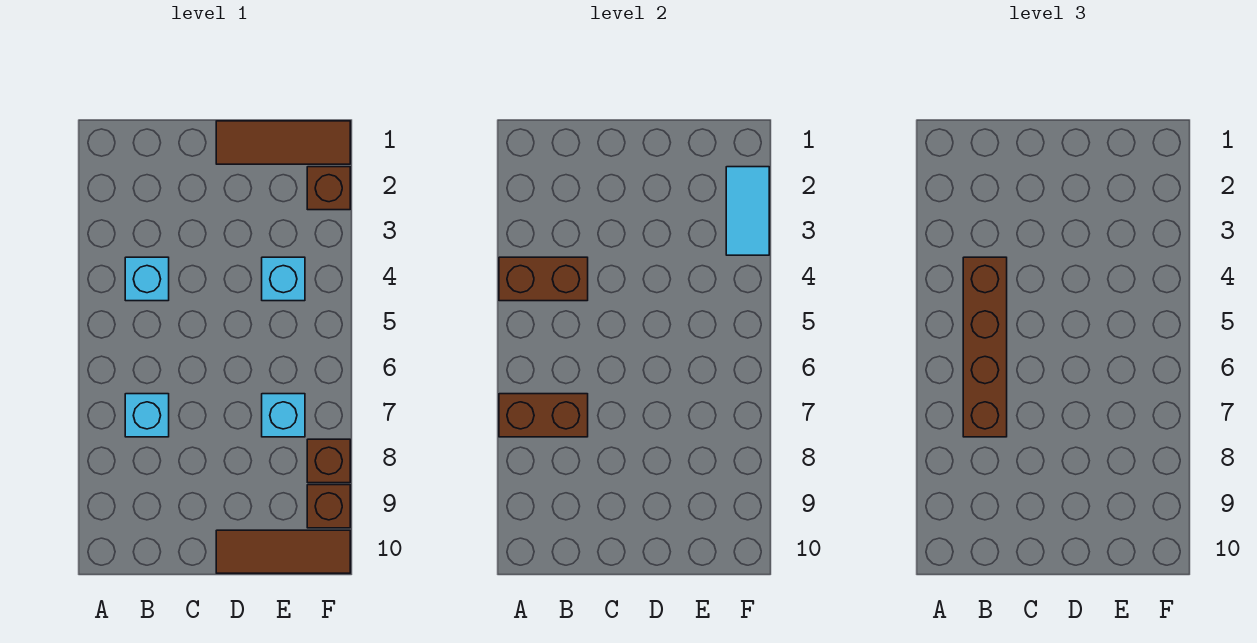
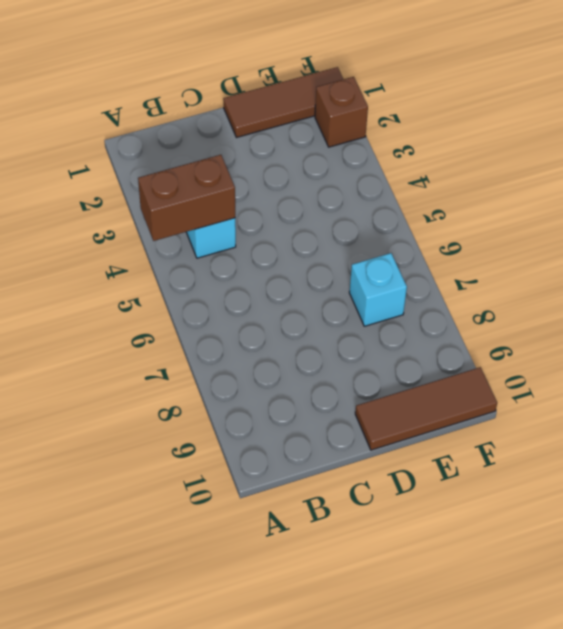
none -> cyan 1x1 brick [125,394,169,437]
none -> cyan 1x1 brick [262,257,305,301]
none -> brown 1x1 brick [307,439,350,483]

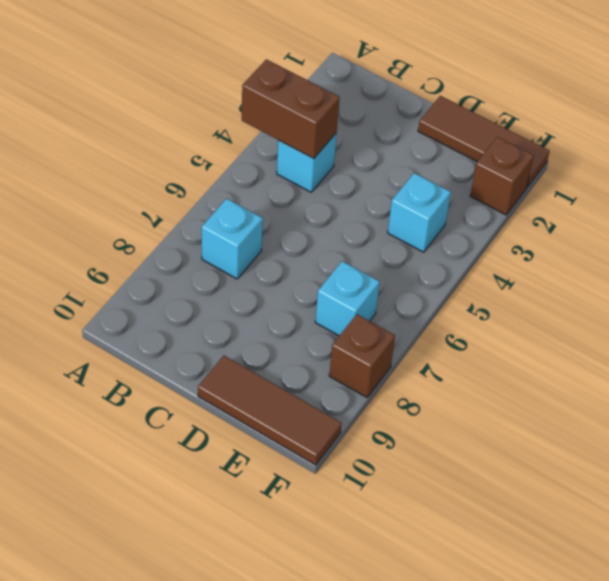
none -> brown 1x1 brick [307,485,350,528]
none -> brown 1x2 brick [499,394,588,437]
none -> cyan 1x2 tile [726,167,769,255]

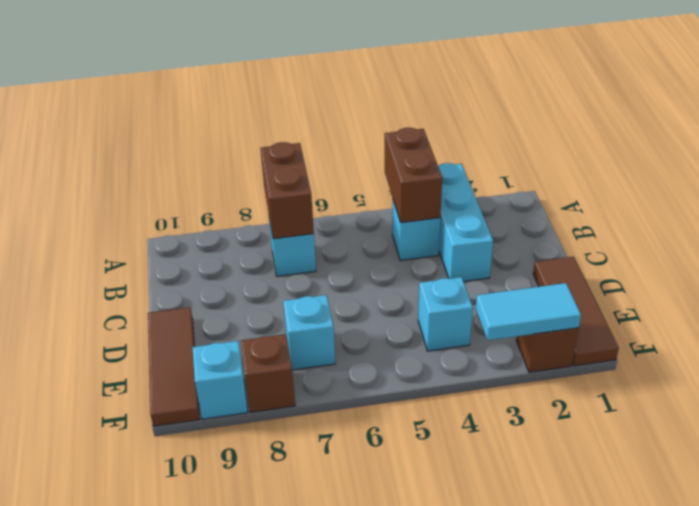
cyan 1x3 brick [438,163,493,282] -> none
cyan 1x1 brick [192,341,248,419] -> brown 1x1 brick [307,485,350,528]
none -> brown 1x4 brick [963,257,1007,437]

